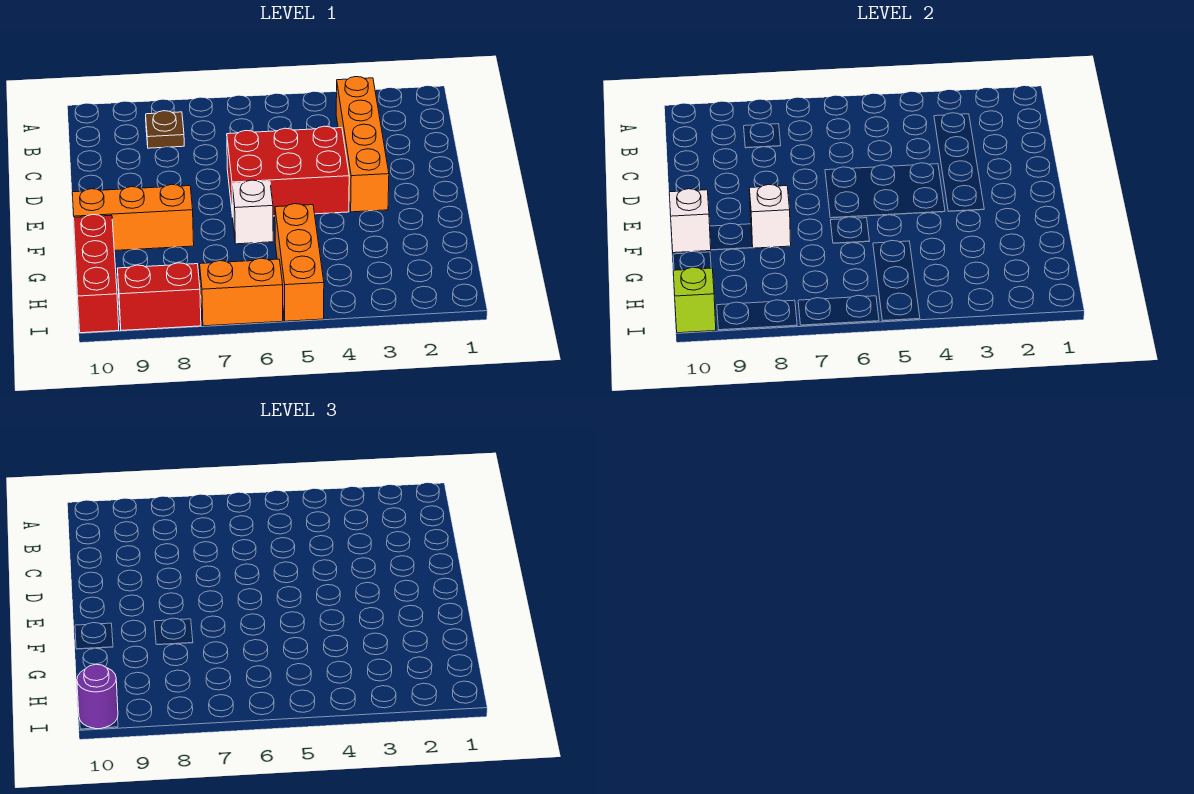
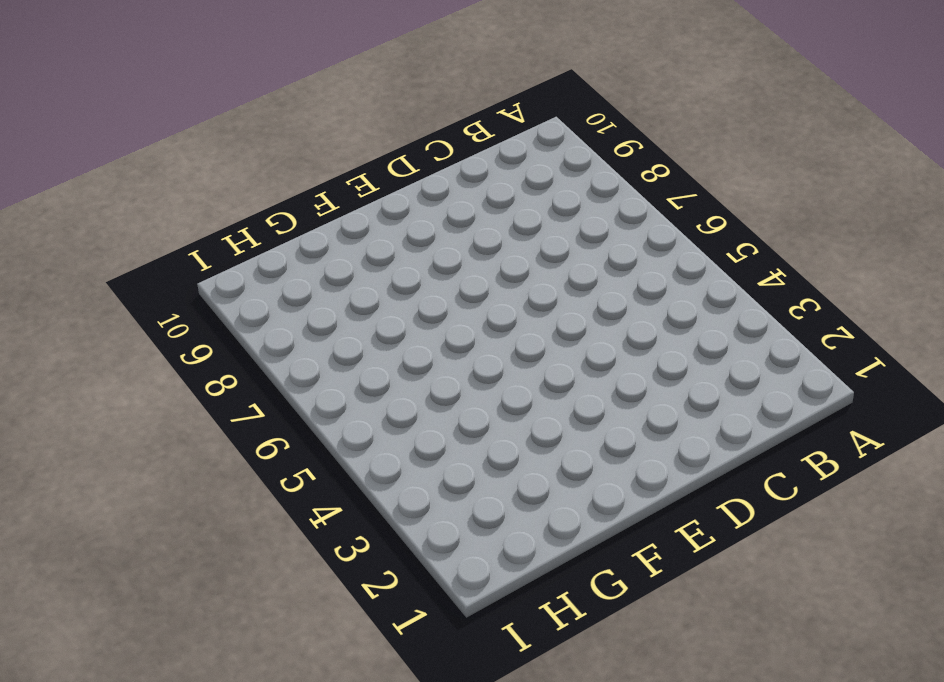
none -> orange 1x4 brick [336,77,389,212]
none -> brown 1x1 plate [146,111,184,148]
none -> red 2x3 brick [227,126,349,217]

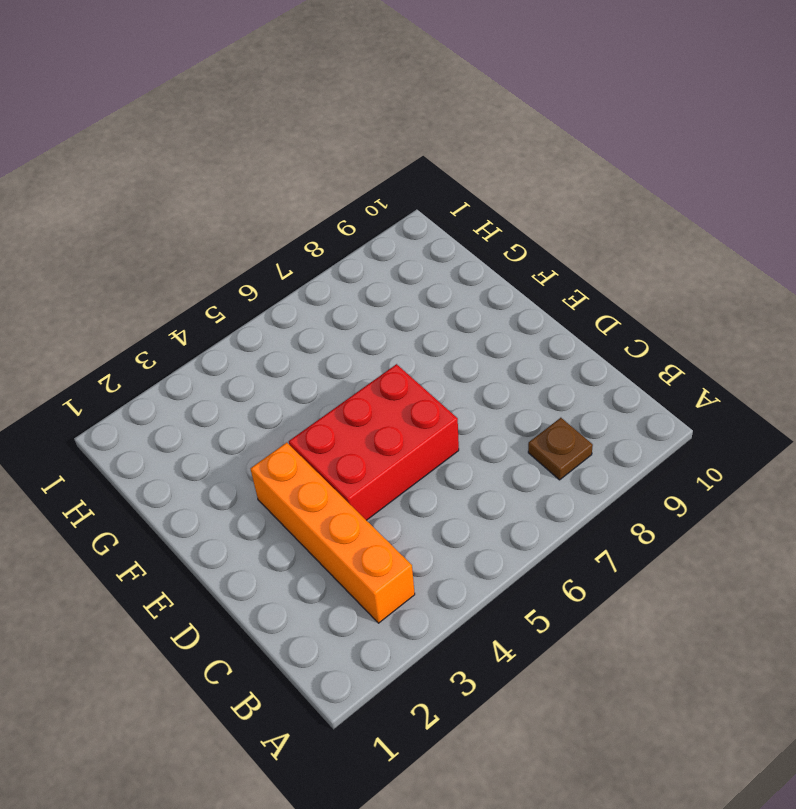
none -> white 1x1 brick [232,180,273,244]
none -> orange 1x3 brick [72,184,194,251]
none -> orange 1x3 brick [275,204,324,321]

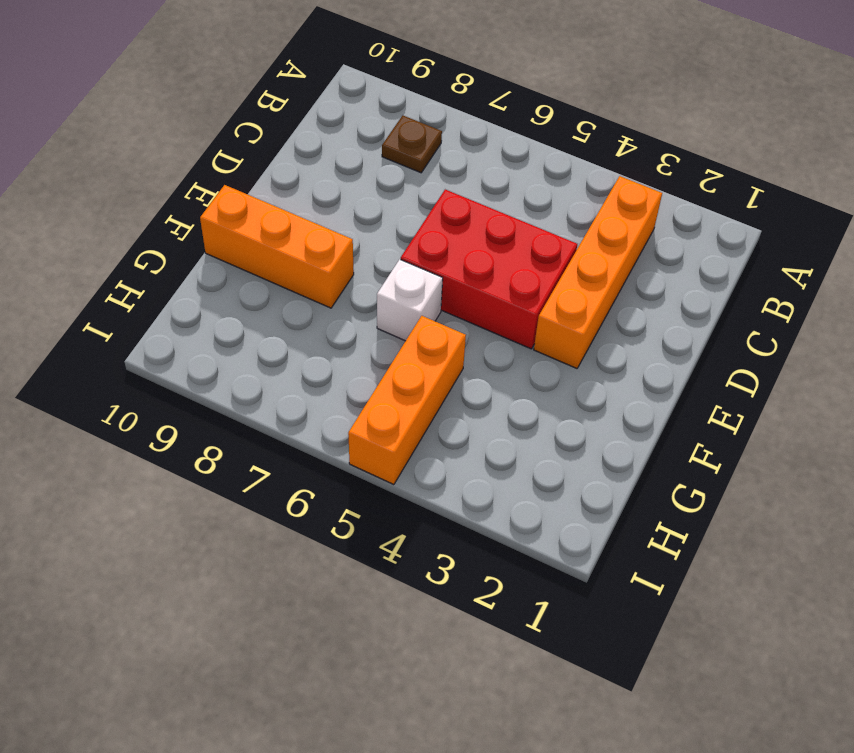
none -> red 1x3 brick [74,215,119,333]
none -> orange 1x2 brick [200,258,283,326]
none -> red 1x2 brick [117,263,201,330]

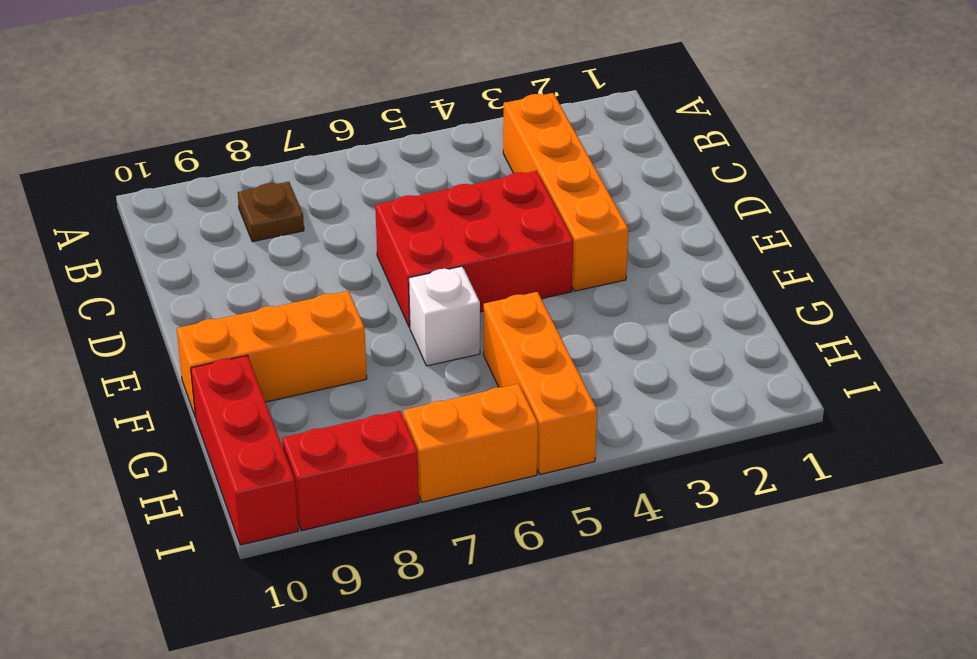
none -> white 1x1 brick [749,184,791,248]
none -> white 1x1 brick [669,189,711,253]
none -> lime 1x1 brick [673,267,716,333]

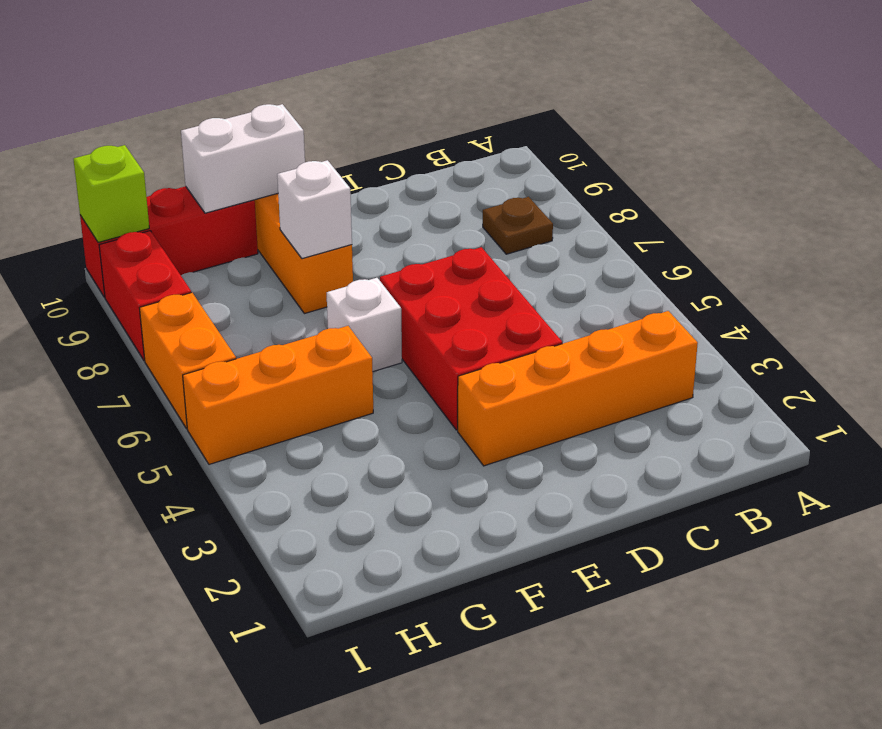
white 1x2 brick [181,104,305,213] -> white 1x1 brick [669,189,711,253]
none -> purple 1x1 round brick [77,664,118,729]

